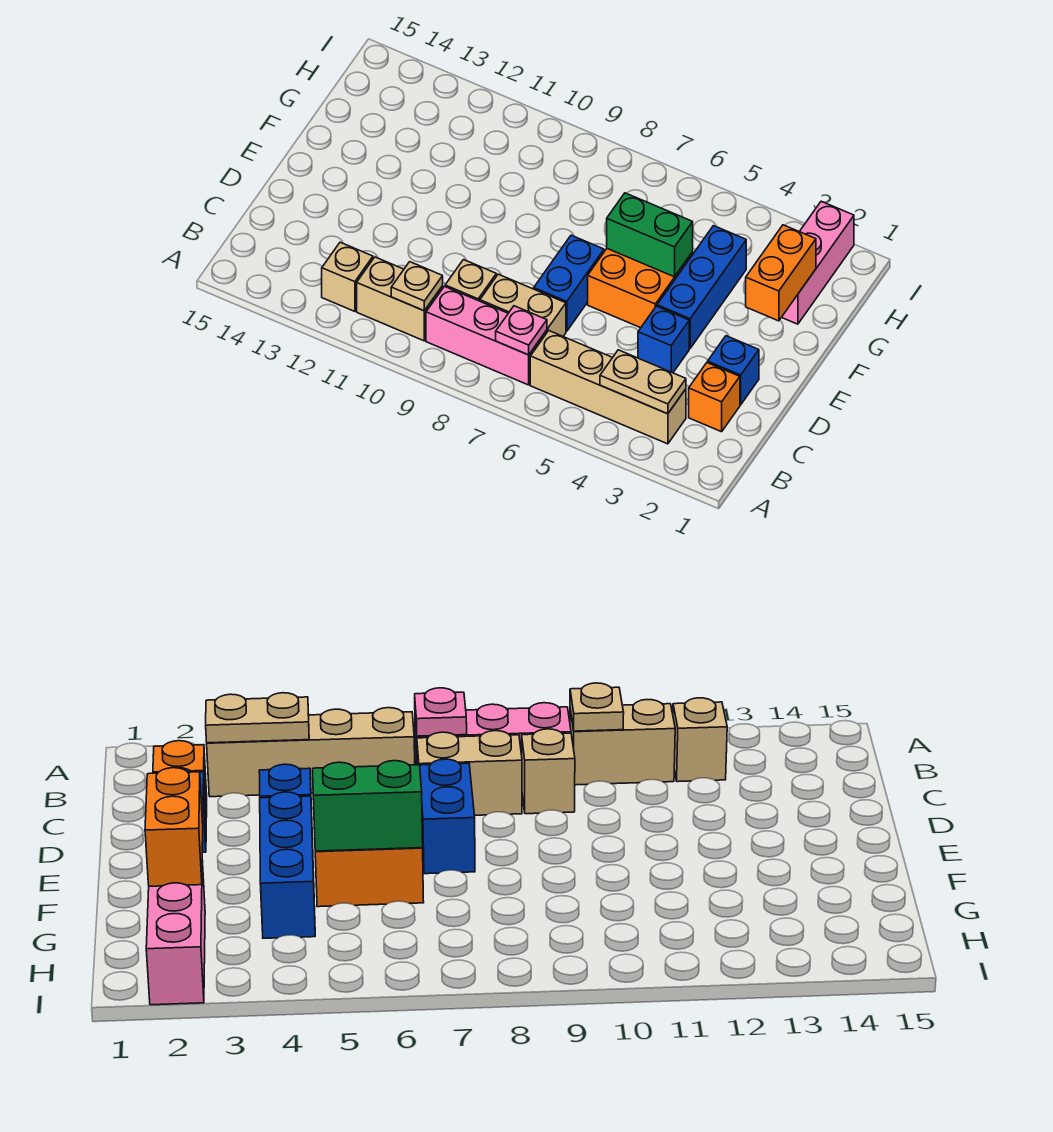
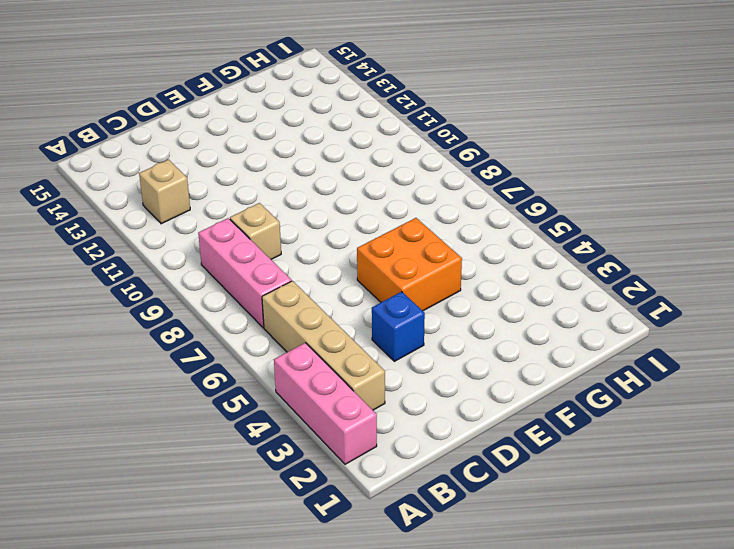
pink 1x3 brick [274,343,377,464] -> pink 1x3 brick turned to [782,201,854,324]
none -> tan 1x2 brick [357,257,443,341]
none -> orange 1x1 brick [689,363,740,432]
none -> tan 1x2 brick [480,274,566,336]

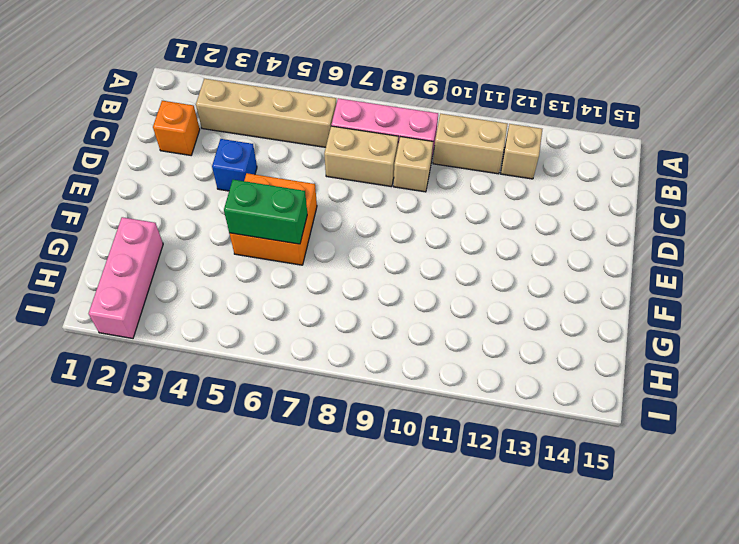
none -> blue 1x1 brick [708,336,759,405]
none -> blue 1x2 brick [534,235,604,331]
none -> blue 1x3 brick [657,226,746,348]

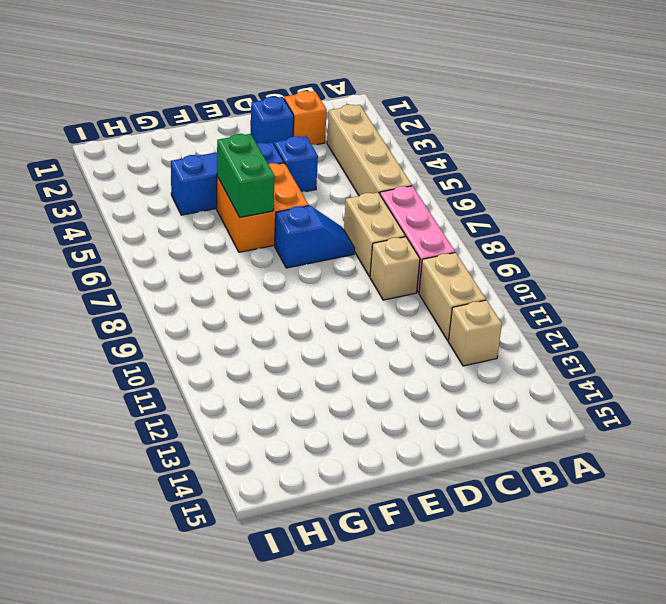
blue 1x2 slope [275,206,355,268] -> blue 1x2 brick [534,235,604,331]
none -> pink 1x3 brick [782,201,854,324]
none -> tan 1x2 plate [600,350,686,414]
none -> pink 1x1 plate [496,306,547,355]

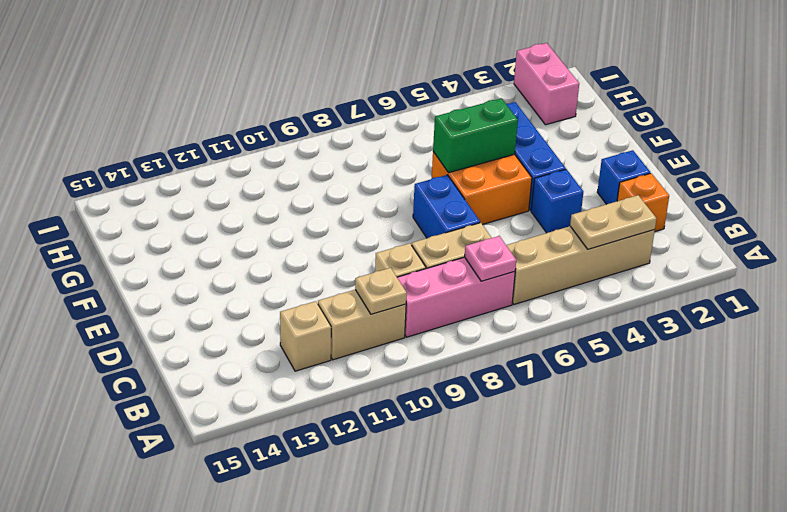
pink 1x2 brick [514,43,579,125] -> pink 1x3 brick [782,201,854,324]
none -> orange 1x2 brick [746,225,816,321]

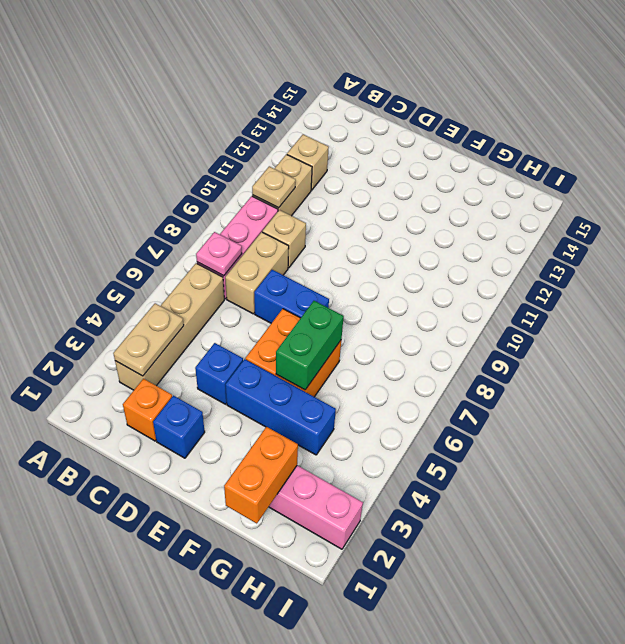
orange 1x2 brick [224,427,298,524] -> orange 1x2 brick turned to [746,225,816,321]

